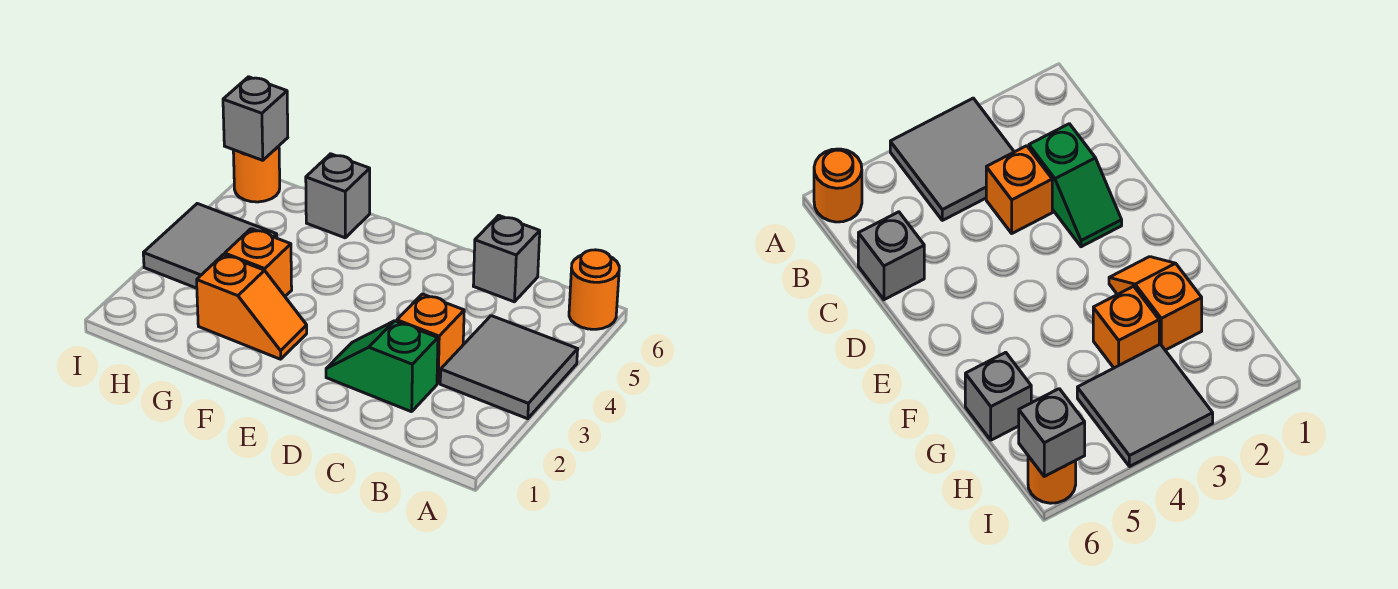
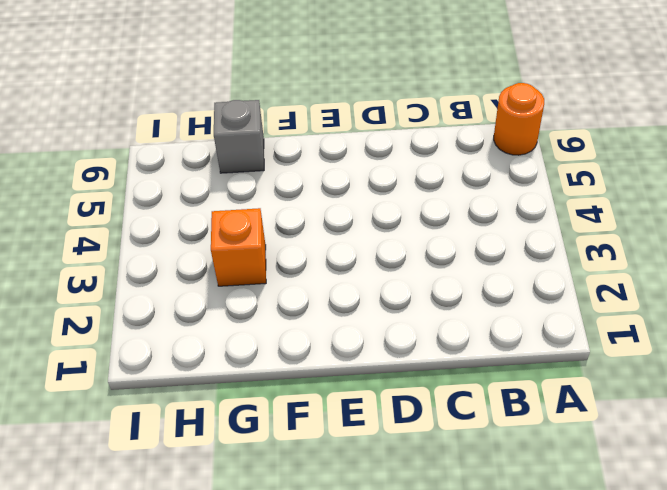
none -> grey 2x2 tile [440,316,578,419]
none -> green 1x2 slope [326,321,438,412]

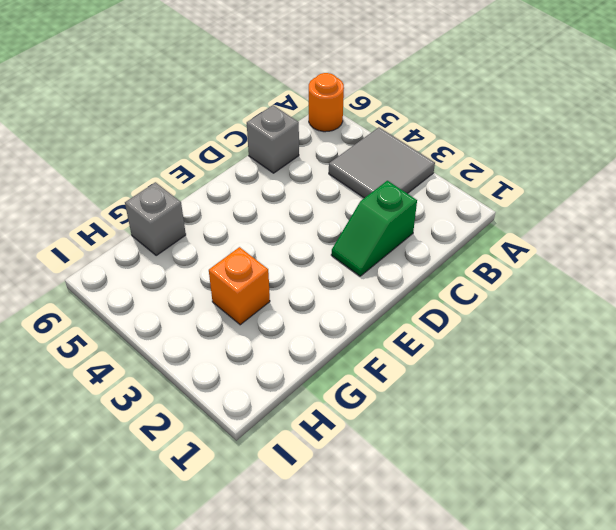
none -> orange 1x1 brick [397,294,464,383]
none -> orange 1x2 slope [197,255,307,359]

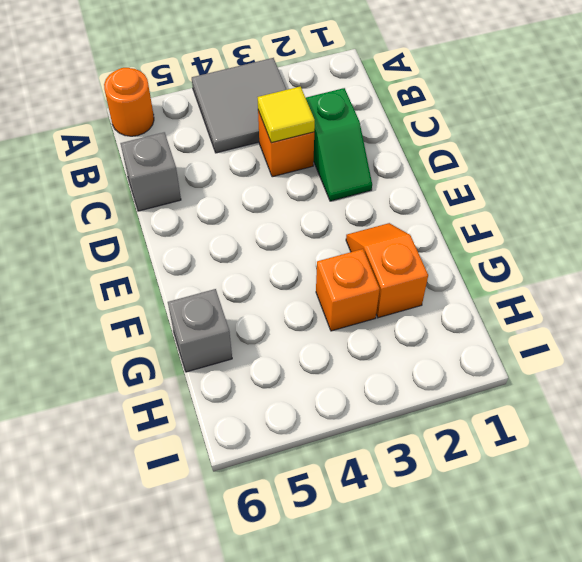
yellow 1x1 tile [258,87,315,143] -> none
none -> grey 2x2 tile [143,204,277,288]
none -> orange 1x1 round brick [233,146,280,202]

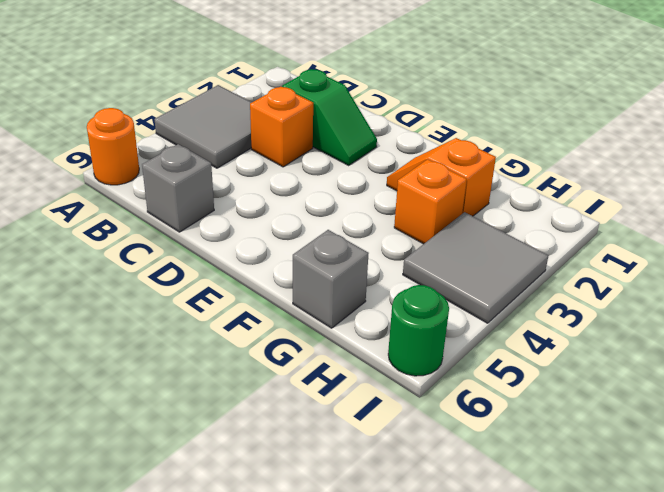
green 1x1 round brick [388,285,449,376] -> orange 1x1 round brick [233,146,280,202]
none -> grey 1x1 brick [223,77,288,160]

